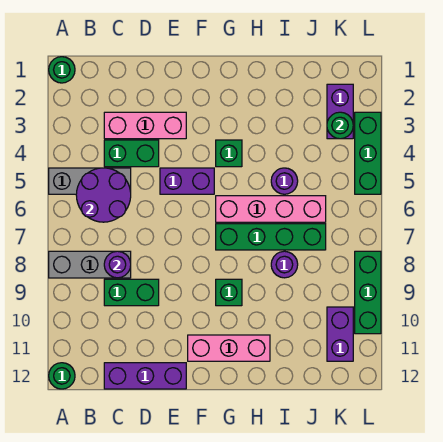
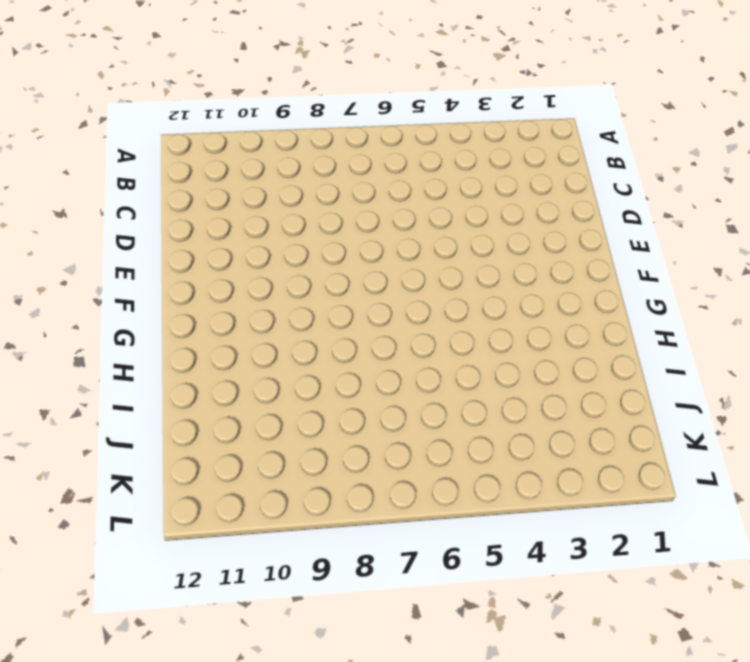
none -> green 1x1 round brick [49,57,75,83]
none -> grey 1x3 brick [49,168,131,194]
none -> grey 1x3 brick [49,251,131,278]

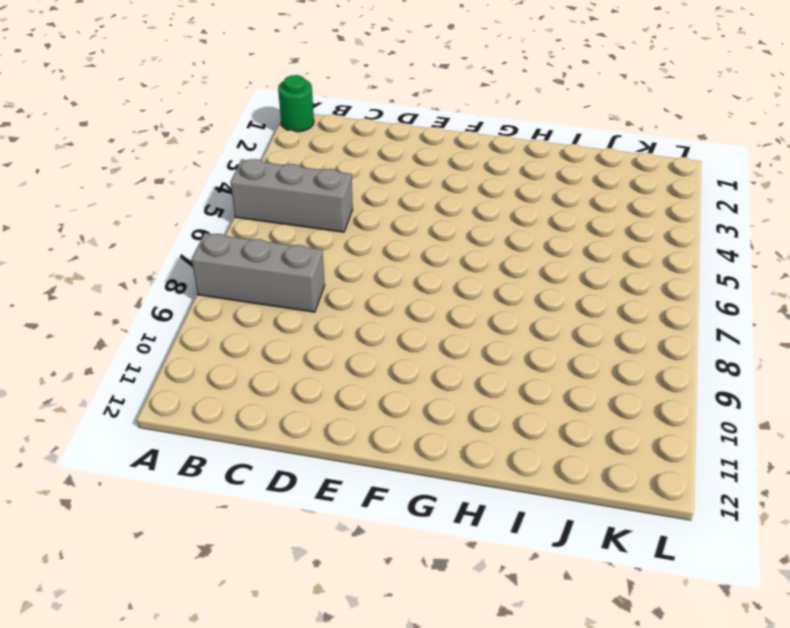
none -> green 1x1 round brick [49,363,75,389]
none -> pink 1x3 brick [104,112,186,139]
none -> green 1x2 brick [104,140,159,167]

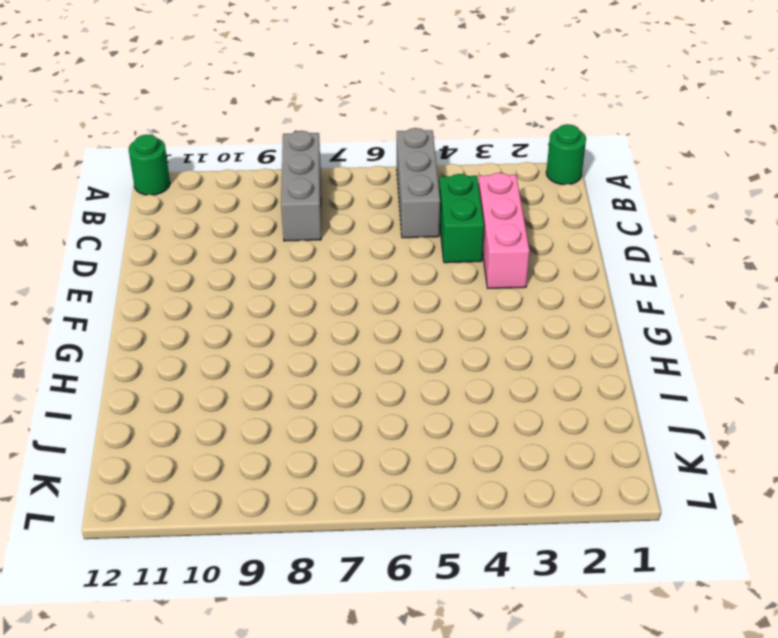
none -> green 1x2 brick [104,279,159,306]
none -> purple 1x3 brick [104,363,186,389]
none -> purple 1x2 brick [160,168,214,194]

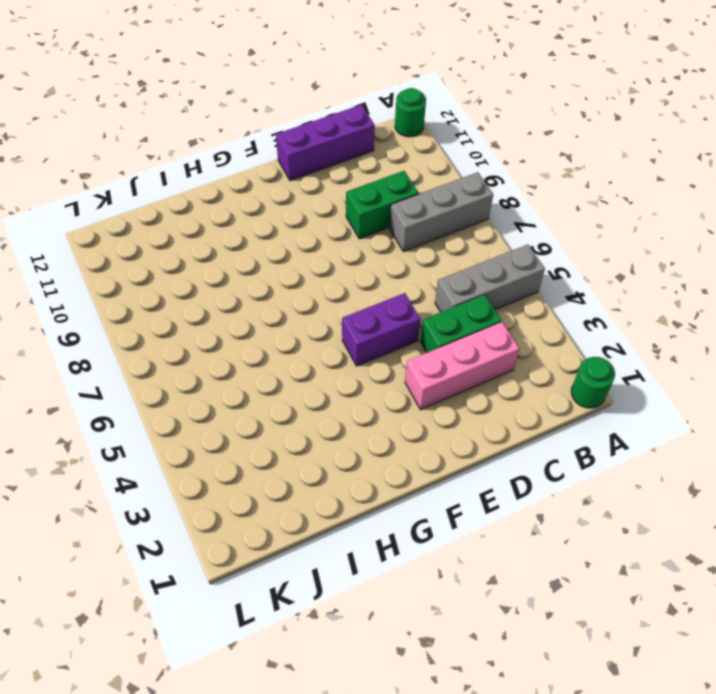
none -> pink 1x3 brick [188,335,270,361]
none -> green 1x1 brick [216,140,242,167]
none -> pink 1x4 brick [216,196,326,222]

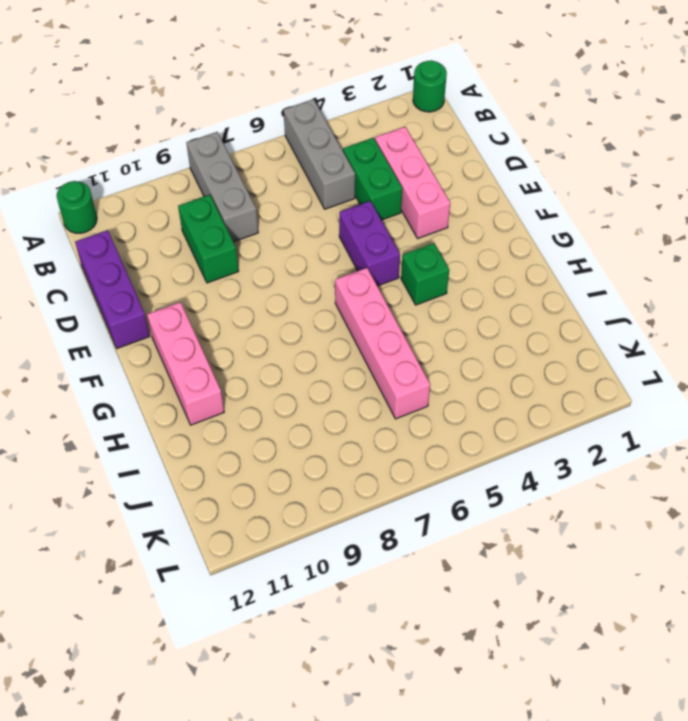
none -> green 1x4 brick [216,224,326,250]
none -> green 1x1 brick [216,279,242,306]
none -> purple 1x1 round brick [271,168,298,194]

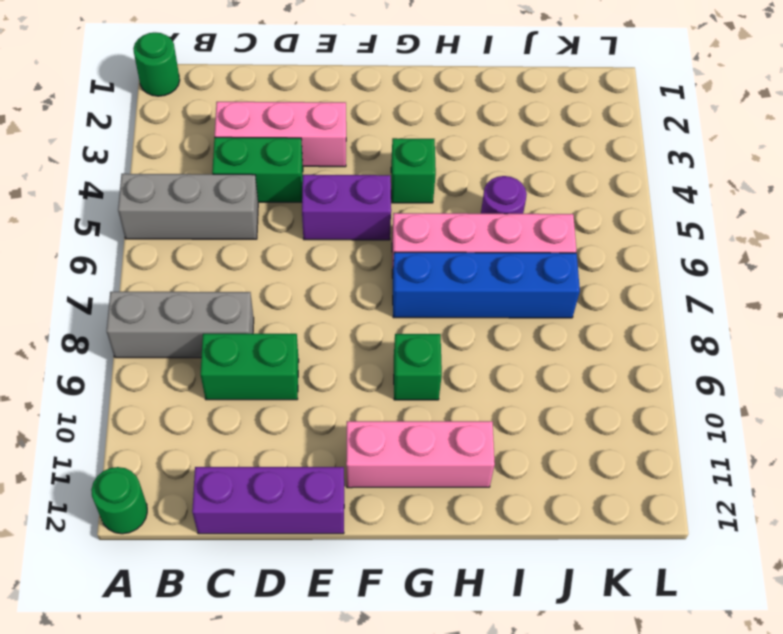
blue 1x4 brick [393,252,580,318] -> green 1x4 brick [216,224,326,250]
none -> purple 1x1 round brick [271,251,298,278]
none -> purple 1x2 brick [327,84,353,139]
none -> purple 1x2 brick [327,307,353,361]

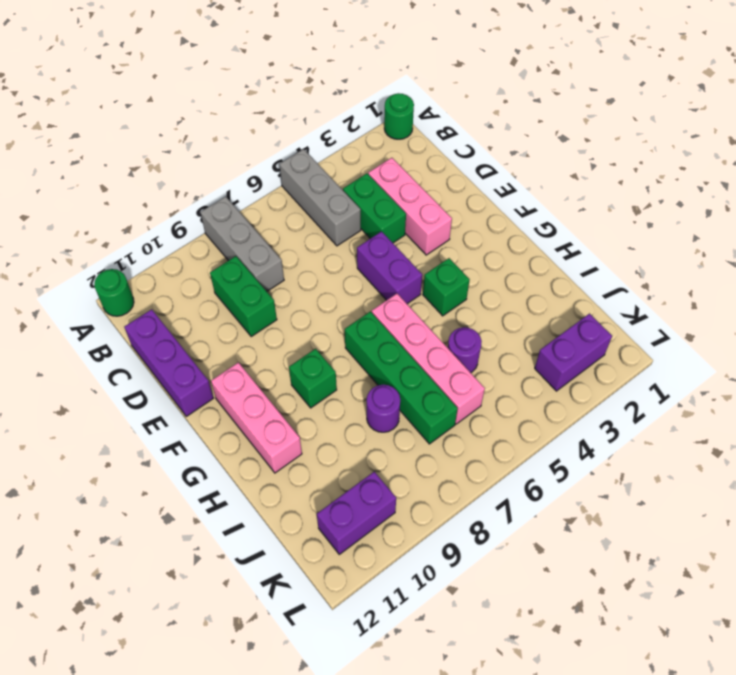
none -> green 1x3 brick [355,112,381,194]
none -> green 1x3 brick [355,251,381,334]
none -> purple 2x2 round brick [76,168,131,222]

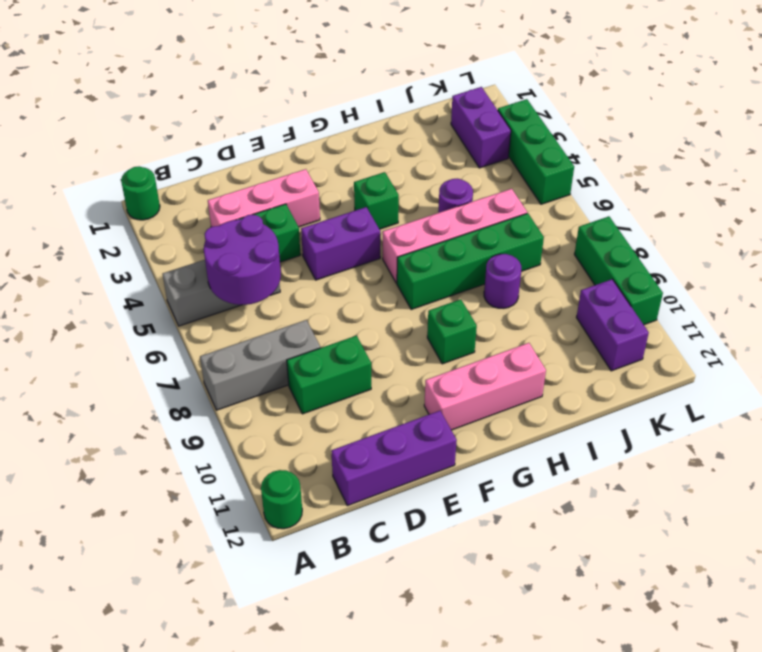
none -> purple 1x1 round brick [104,251,131,278]
none -> green 1x1 round brick [327,112,353,139]

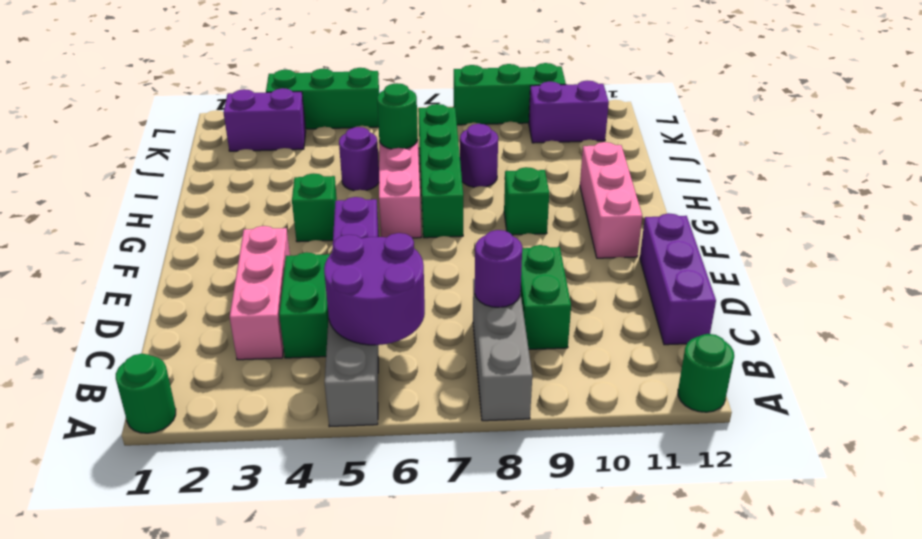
green 1x1 round brick [377,83,418,149] -> green 1x1 round brick moved to [327,112,353,139]

